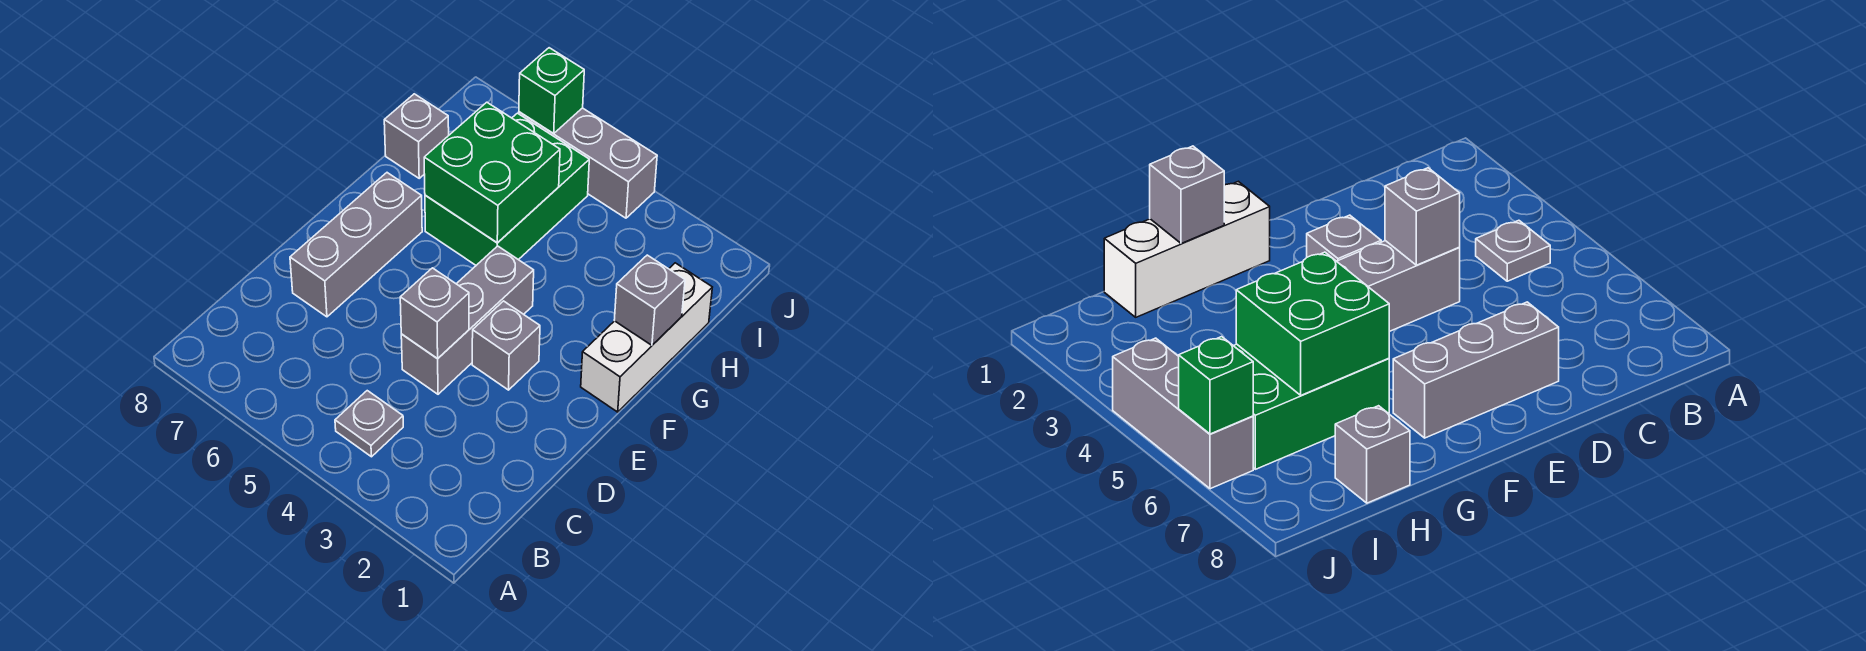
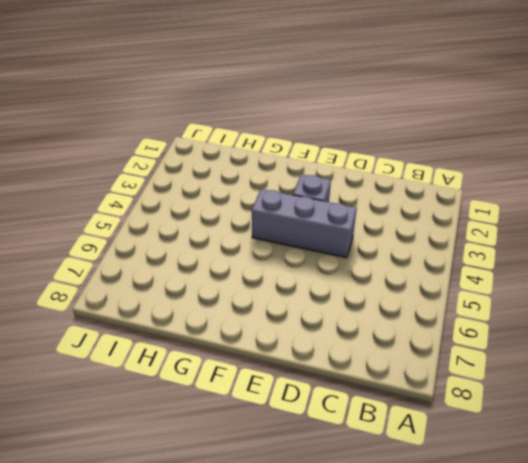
none -> grey 1x1 plate [335,391,403,457]
none -> grey 1x3 brick [290,173,422,317]
none -> white 1x3 brick [581,263,712,412]

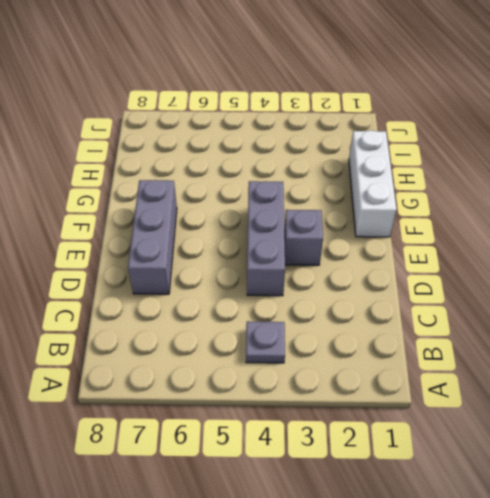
none -> green 2x3 brick [425,113,589,265]
none -> grey 1x1 brick [384,94,449,178]
none -> grey 1x3 brick [519,108,657,218]

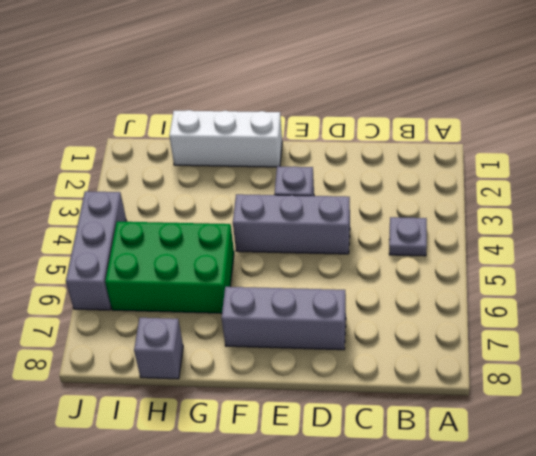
none -> grey 1x1 brick [400,268,469,359]
none -> grey 1x1 brick [614,255,685,345]
none -> green 2x2 brick [424,102,560,243]

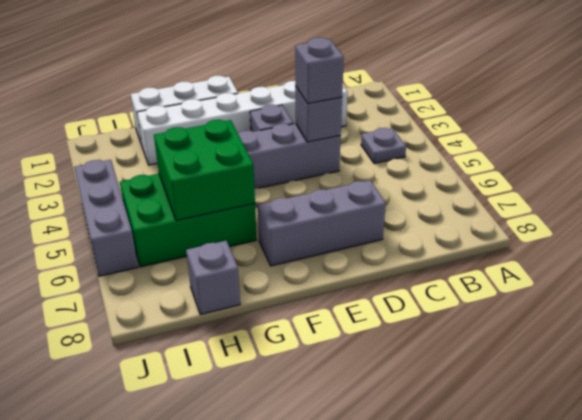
white 1x6 brick [137,81,348,165] -> none
grey 1x1 brick [295,38,344,104] -> grey 1x1 brick moved to [614,255,685,345]
none -> green 1x1 brick [519,48,584,134]

